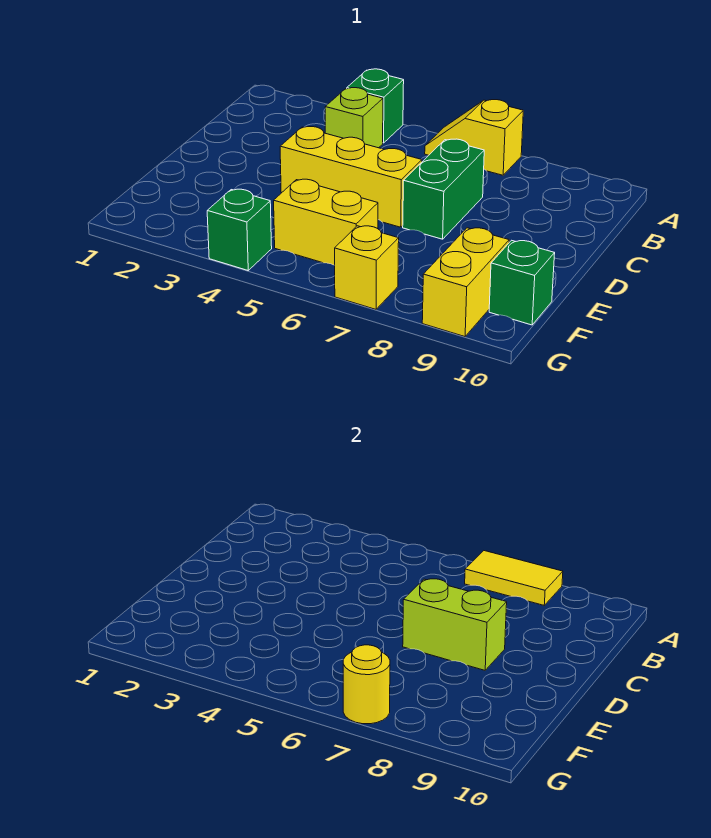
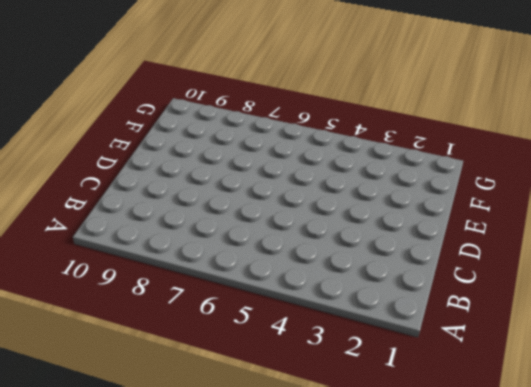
none -> green 1x1 brick [347,69,404,143]
none -> yellow 1x2 slope [425,100,523,175]
none -> lime 1x1 brick [325,88,383,148]

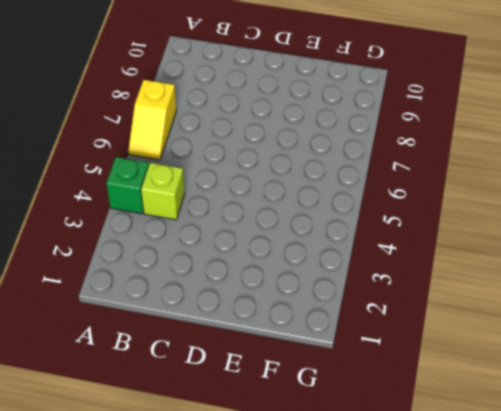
none -> green 1x2 brick [403,139,484,239]
none -> yellow 1x3 brick [280,127,422,227]
none -> yellow 1x2 brick [274,179,378,265]

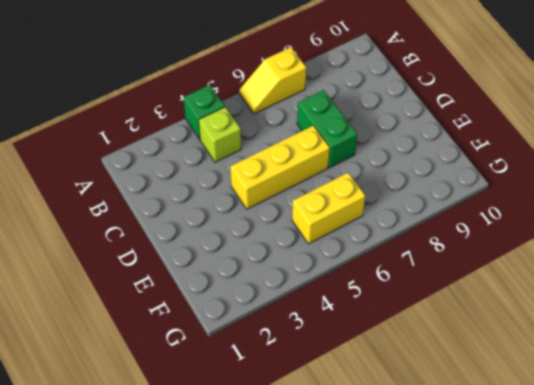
none -> yellow 1x2 brick [422,228,509,337]
none -> green 1x1 brick [489,240,555,325]
none -> green 1x1 brick [207,189,272,270]

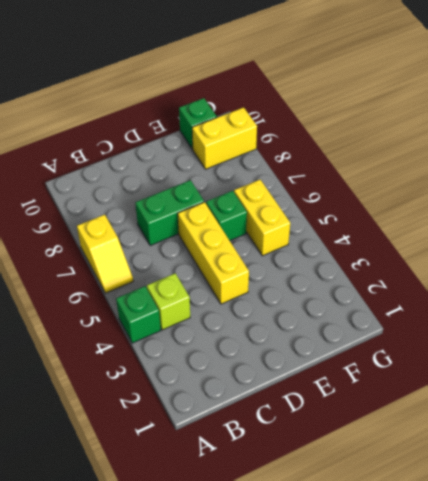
green 1x1 brick [206,191,247,241] -> green 1x1 brick moved to [207,189,272,270]
none -> yellow 1x1 brick [335,226,399,309]
none -> yellow 1x2 tile [465,551,563,605]
none -> lime 1x2 brick [403,579,507,670]

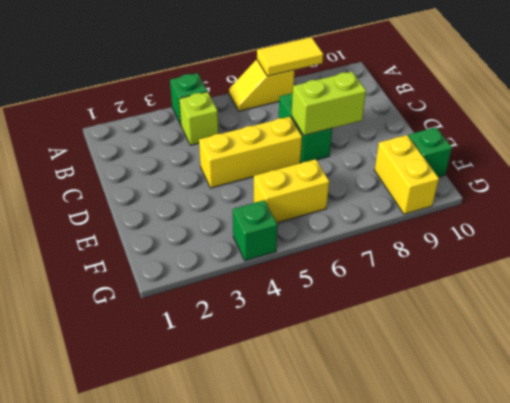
none -> yellow 1x1 brick [335,226,399,309]
none -> yellow 1x1 round brick [343,645,390,724]

